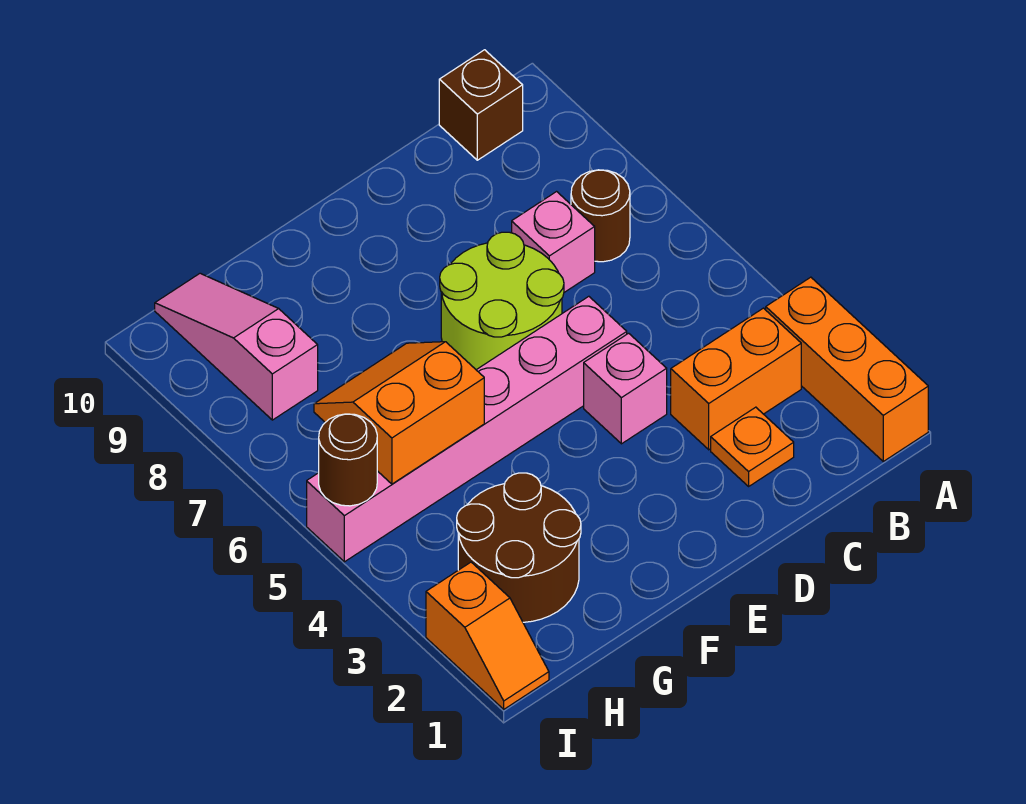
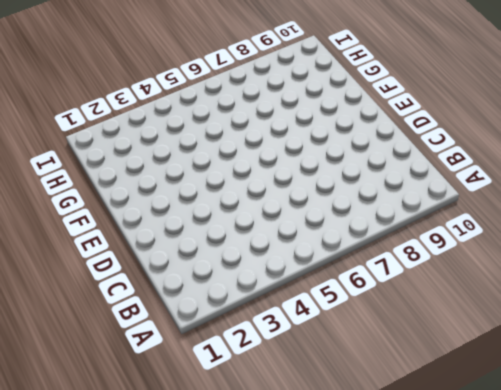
none -> orange 1x3 brick [766,277,928,461]
none -> orange 1x2 brick [671,308,801,450]
none -> brown 1x1 round brick [571,170,630,262]

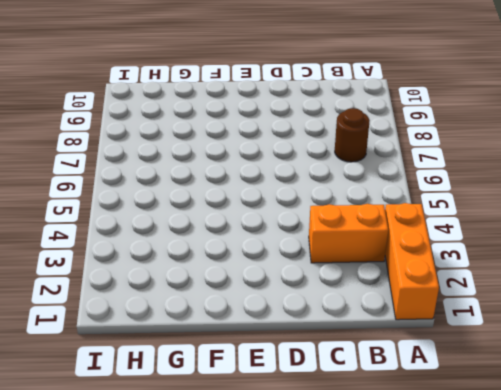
none -> brown 1x1 brick [439,50,523,160]
none -> orange 1x1 plate [711,407,794,486]
none -> pink 1x1 brick [512,192,595,292]

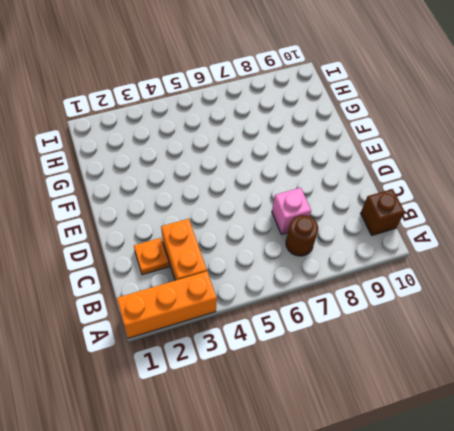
none -> pink 1x1 brick [584,333,667,444]
none -> pink 1x6 brick [307,296,627,562]
none -> lime 2x2 round brick [440,232,564,370]

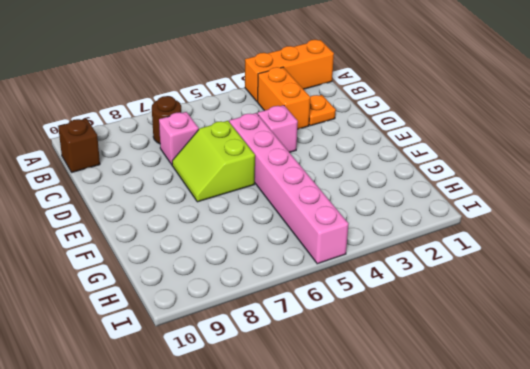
lime 2x2 slope [172,121,255,202] -> lime 2x2 round brick [440,232,564,370]
none -> brown 2x2 round brick [457,473,581,622]
none -> pink 1x3 slope [155,273,318,420]
none -> orange 1x2 slope [426,562,549,709]

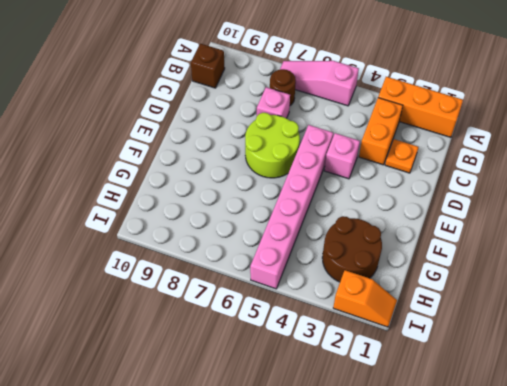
pink 1x3 slope [280,61,359,106] -> pink 1x3 slope moved to [155,273,318,420]
none -> orange 2x2 slope [314,342,484,484]
none -> brown 1x1 round brick [319,414,377,506]

